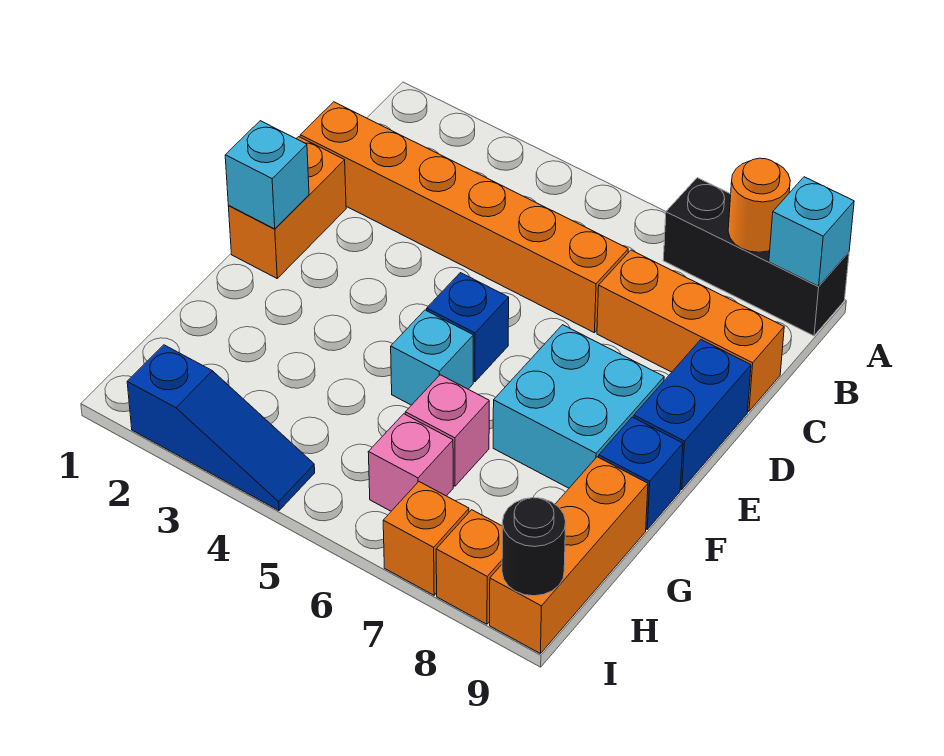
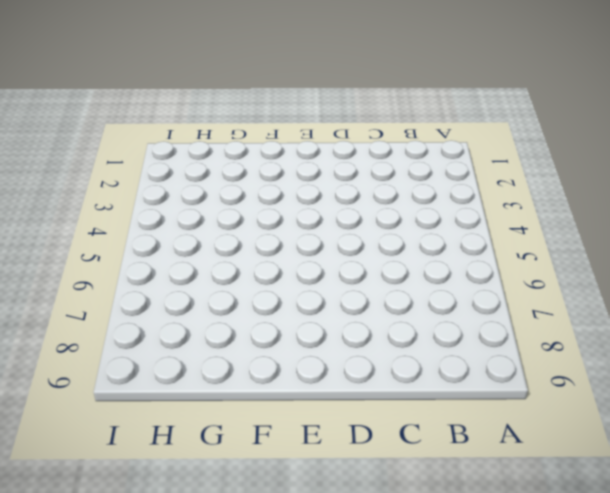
none -> black 1x3 brick [663,178,849,336]
none -> orange 1x6 brick [300,102,628,333]
none -> orange 1x3 brick [597,250,784,411]

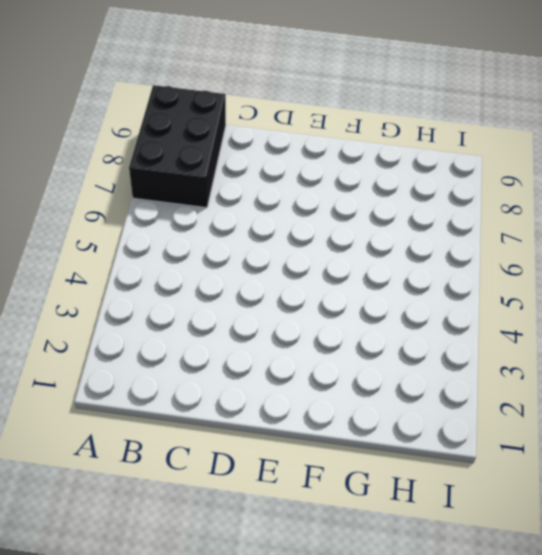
black 2x3 brick [129,85,226,208] -> black 1x3 brick [663,178,849,336]
none -> orange 1x6 brick [300,102,628,333]
none -> orange 1x3 brick [597,250,784,411]
none -> orange 1x2 brick [228,137,346,278]

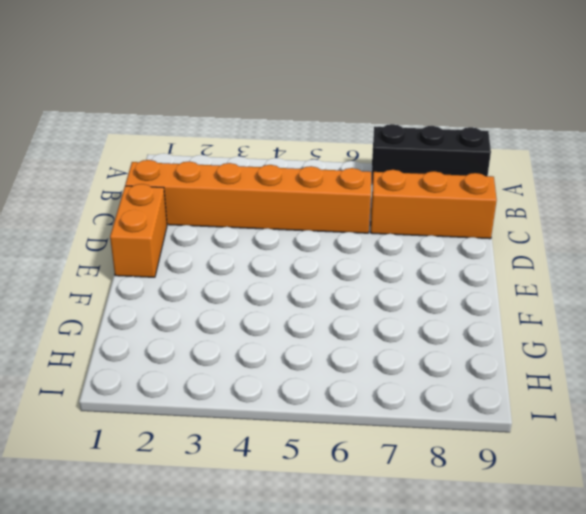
none -> blue 1x2 brick [634,340,751,489]
none -> blue 1x1 brick [427,273,509,382]
none -> cyan 2x2 brick [493,325,664,488]

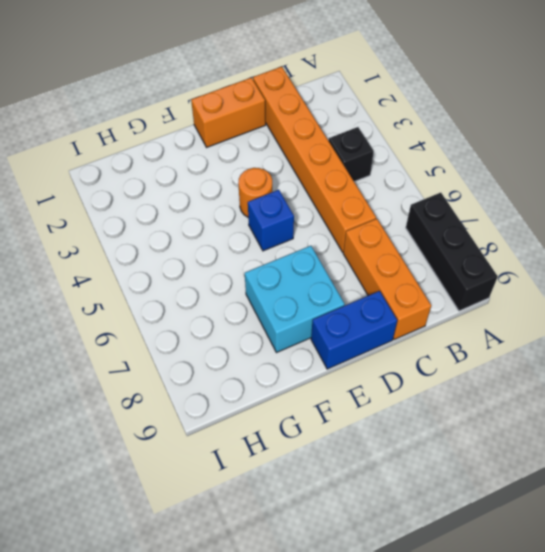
black 1x1 brick [328,127,374,182] -> none
orange 1x1 round brick [238,168,273,217] -> orange 1x1 round brick moved to [728,158,790,252]
none -> cyan 1x1 brick [391,310,473,405]
none -> blue 1x1 brick [599,417,683,529]
none -> pink 1x1 brick [405,375,489,486]

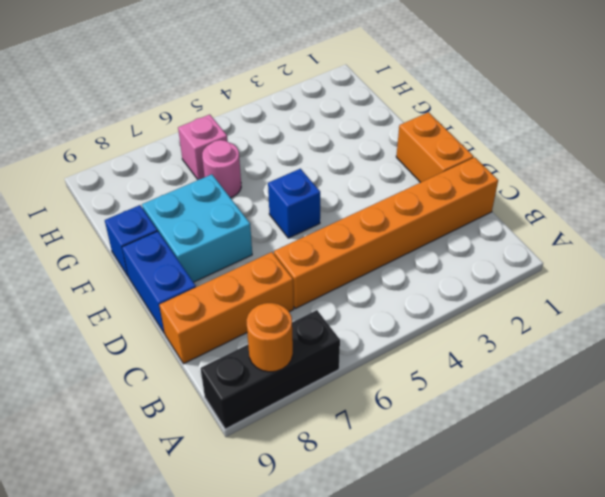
pink 1x1 round brick [202,140,241,198] -> pink 1x1 brick [405,375,489,486]
none -> cyan 1x1 brick [391,310,473,405]
none -> orange 1x3 brick [490,457,648,654]
none -> blue 1x3 slope [127,345,315,510]

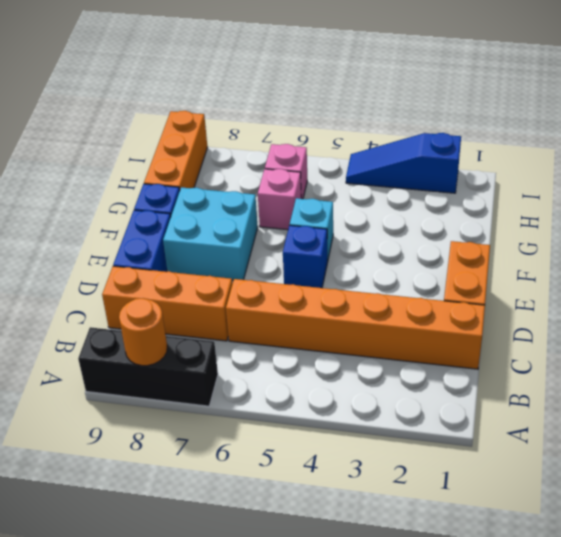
none -> orange 1x1 brick [383,482,469,595]
none -> orange 1x1 brick [436,510,502,624]
none -> cyan 1x1 brick [769,177,854,286]

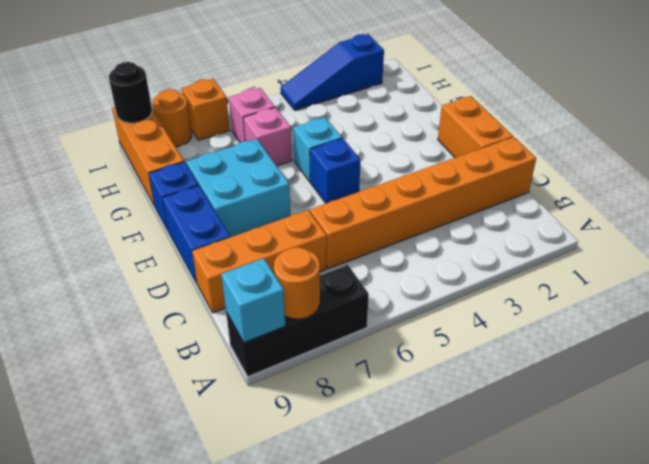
orange 1x1 round brick [152,89,192,147] -> orange 1x1 brick [436,510,502,624]
none -> cyan 1x1 brick [225,121,309,229]

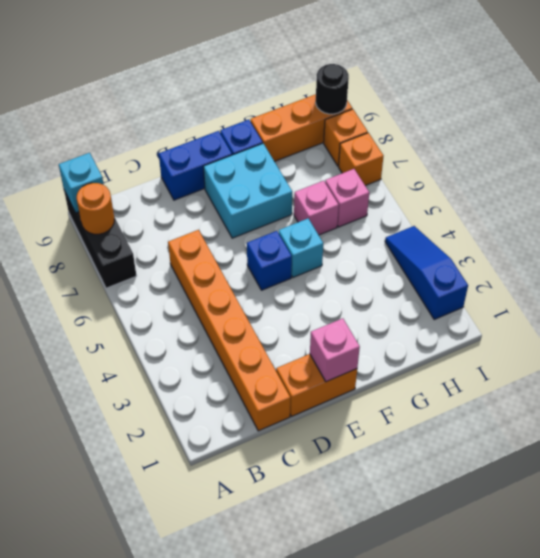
pink 1x1 brick [310,318,360,382] -> cyan 1x1 brick [225,121,309,229]
none -> orange 1x3 brick [597,250,784,411]

